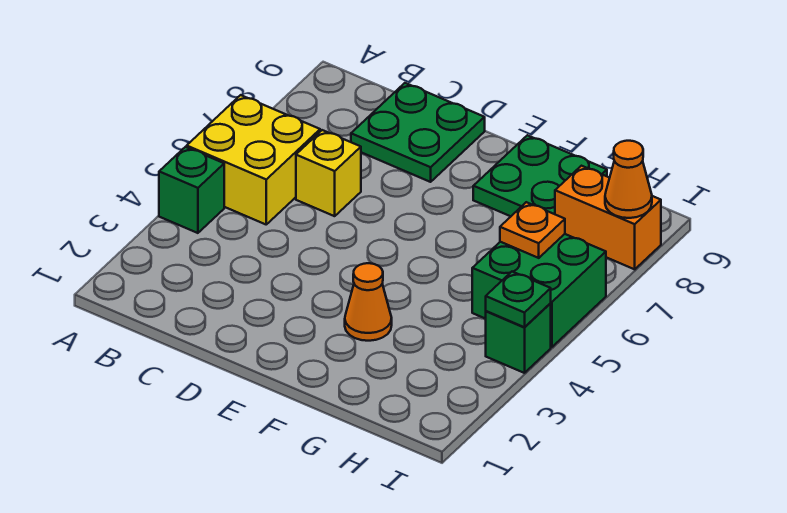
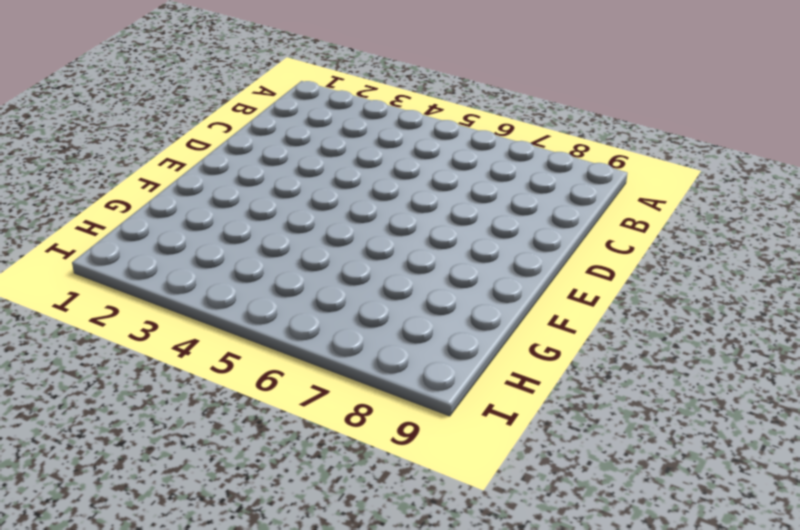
none -> green 1x1 brick [159,147,224,233]
none -> yellow 2x2 brick [187,95,320,224]
none -> yellow 1x1 brick [296,130,361,216]

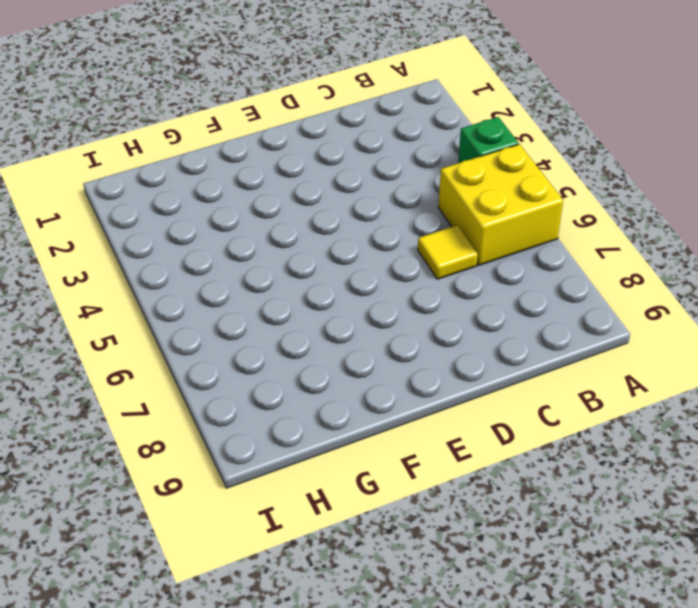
yellow 1x1 tile [418,225,478,279] -> yellow 1x1 brick [296,130,361,216]
none -> green 2x2 plate [351,83,485,182]
none -> orange 1x1 cone [345,263,392,341]
none -> green 2x2 plate [473,135,607,216]

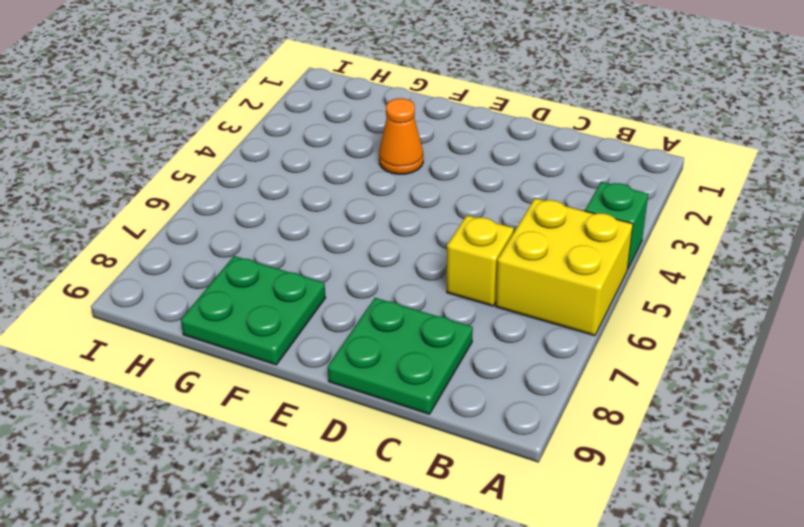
none -> green 2x2 brick [472,234,606,347]
none -> orange 1x2 brick [555,166,661,269]
none -> green 1x1 brick [486,303,551,373]

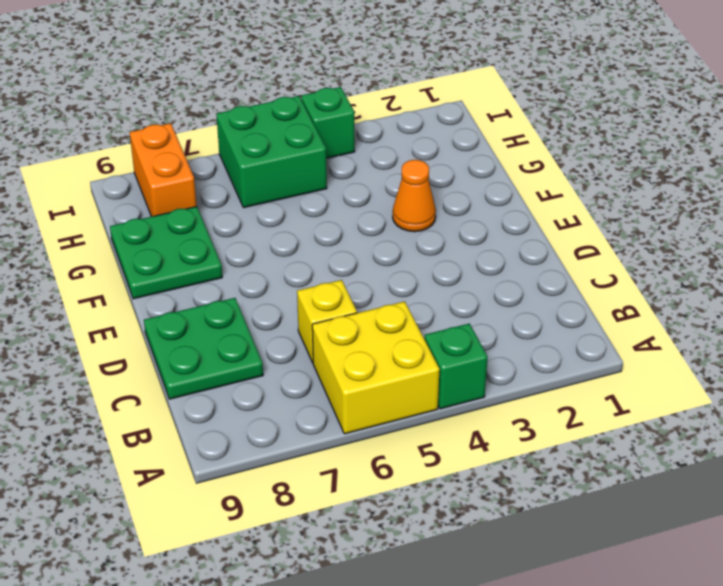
none -> orange 1x1 plate [500,202,565,258]
none -> green 1x1 plate [486,272,551,327]
none -> orange 1x1 cone [605,141,652,218]

